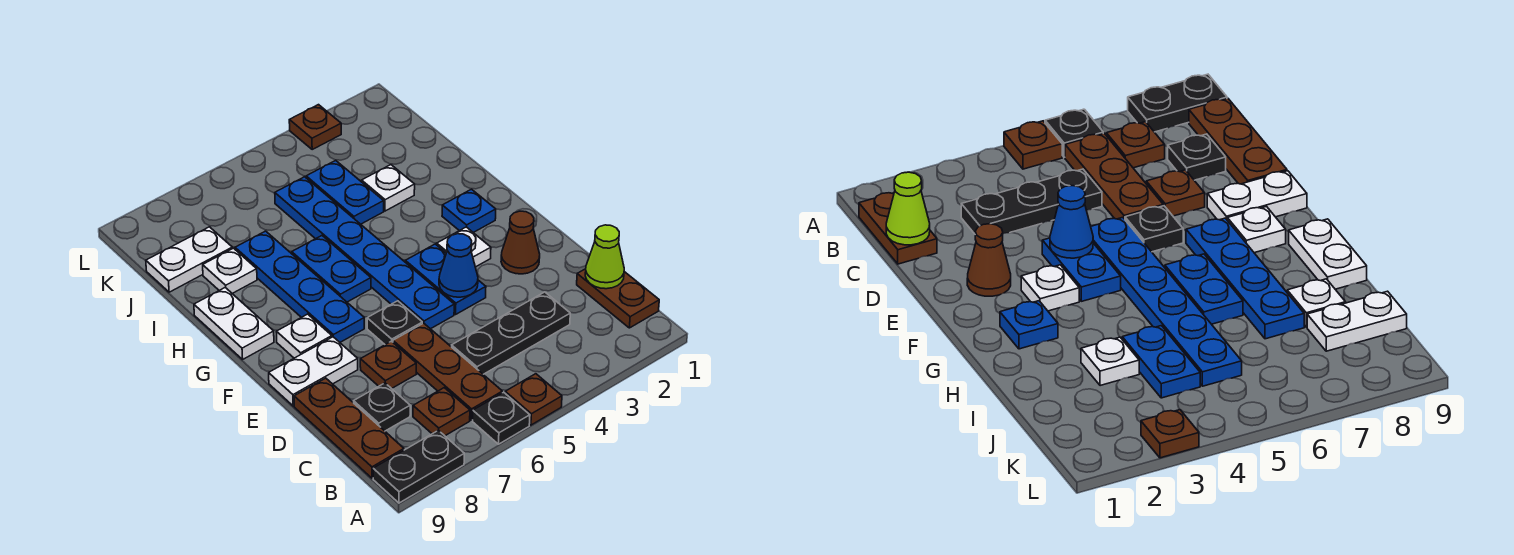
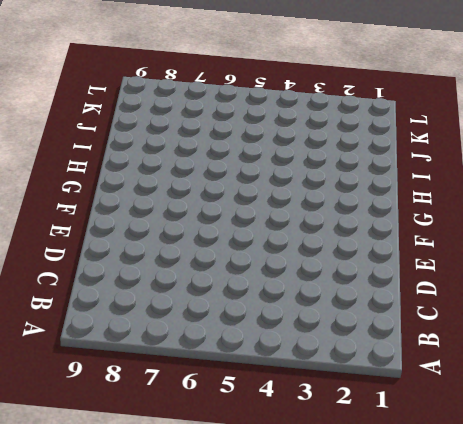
none -> brown 1x1 plate [505,374,562,425]
none -> black 1x1 plate [473,392,530,444]
none -> black 1x2 plate [373,430,464,503]

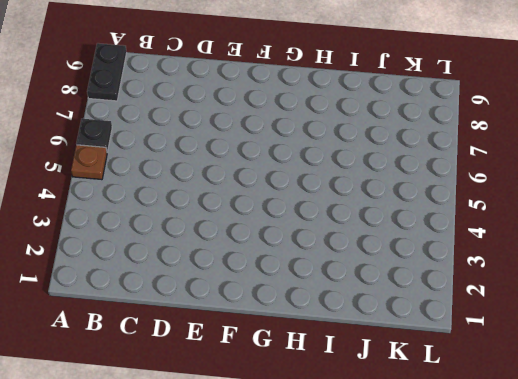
none -> brown 1x2 plate [577,269,659,328]
none -> brown 1x3 plate [393,323,502,420]
none -> brown 1x1 plate [413,388,470,436]

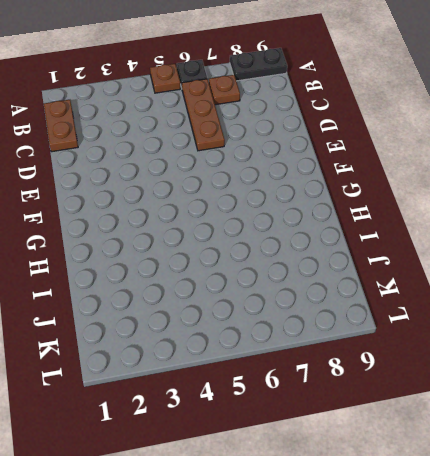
none -> brown 1x3 plate [294,378,404,478]
none -> black 1x3 plate [452,292,570,374]
none -> black 1x1 plate [354,383,410,431]

